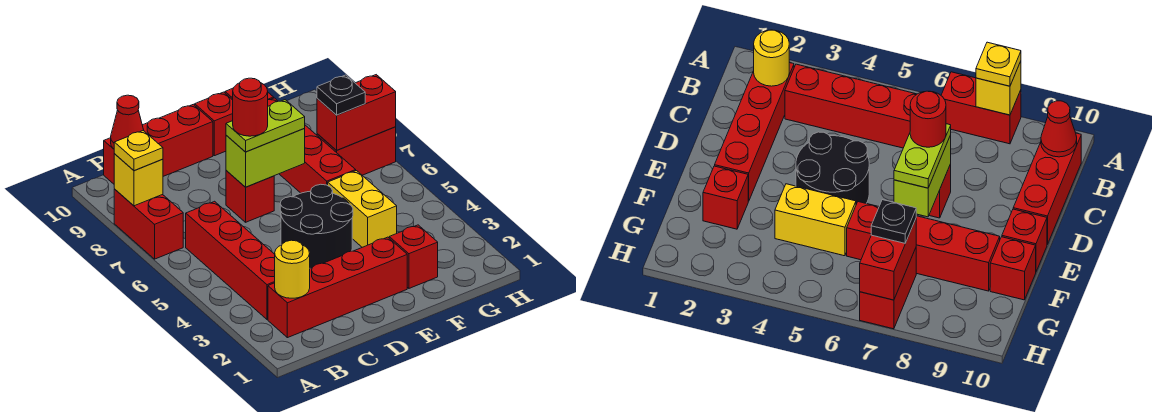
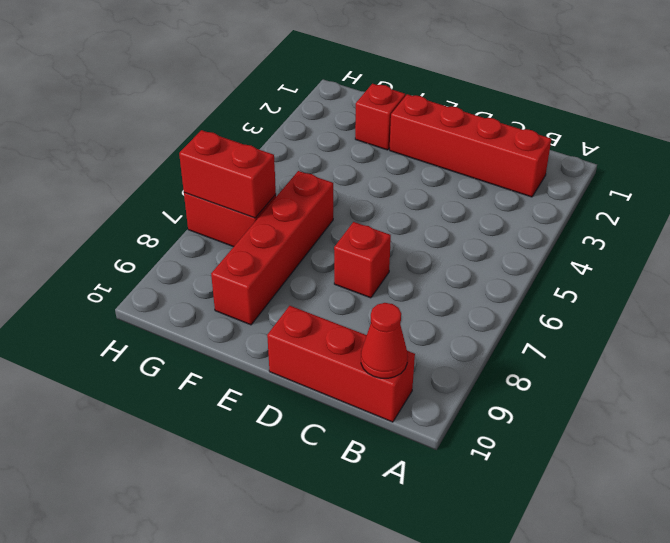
none -> red 1x2 brick [114,189,183,259]
none -> red 1x4 brick [186,201,275,319]
none -> black 2x2 round brick [280,184,353,268]

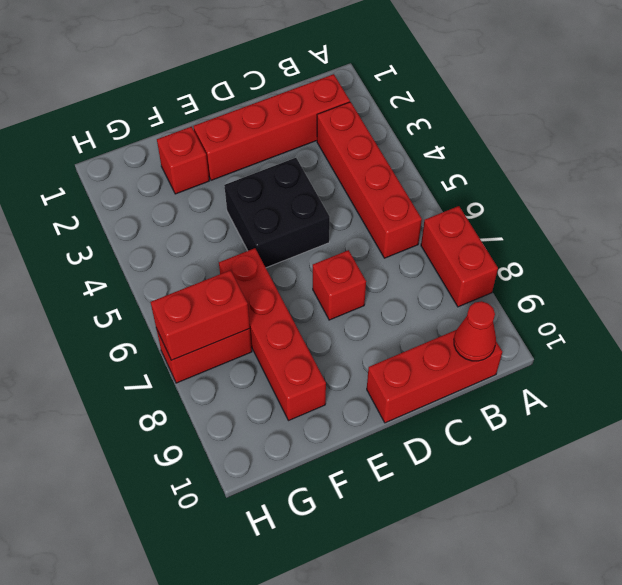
black 2x2 brick [224,158,330,268] -> black 2x2 round brick [280,184,353,268]
none -> red 1x1 brick [195,92,233,156]
none -> yellow 1x2 brick [328,171,397,247]
none -> red 1x1 brick [990,237,1036,300]

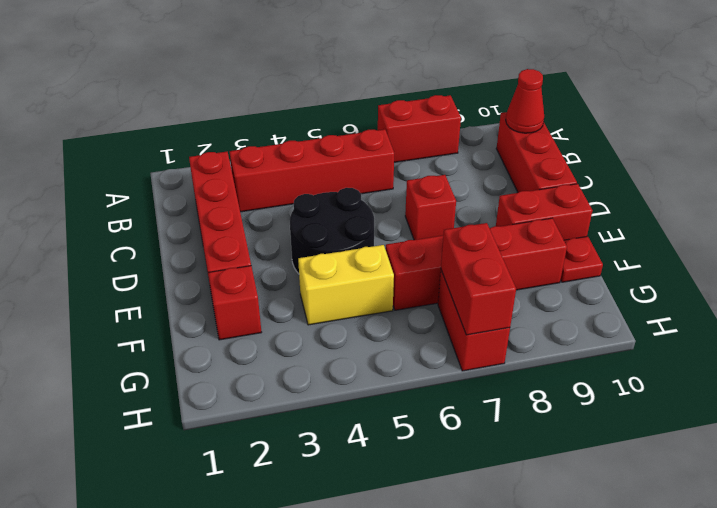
red 1x2 brick [496,184,593,240] -> red 1x1 brick [195,92,233,156]
red 1x1 plate [561,236,603,282] -> red 1x1 brick [990,237,1036,300]
none -> yellow 1x1 brick [114,154,163,206]
none -> yellow 1x1 round brick [275,240,310,298]
none -> lime 1x2 brick [226,129,305,187]

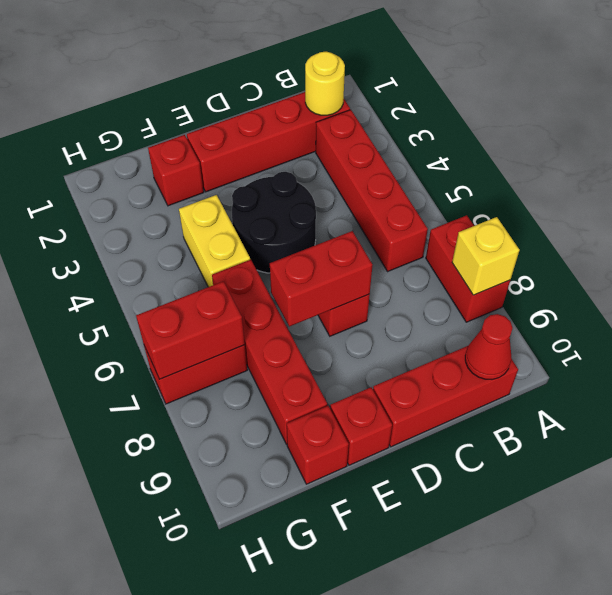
red 1x2 brick [270,231,372,326] -> lime 1x2 brick [226,129,305,187]
none -> yellow 1x1 plate [114,131,163,171]
none -> lime 1x2 plate [226,100,305,152]
none -> black 1x1 plate [317,75,365,115]

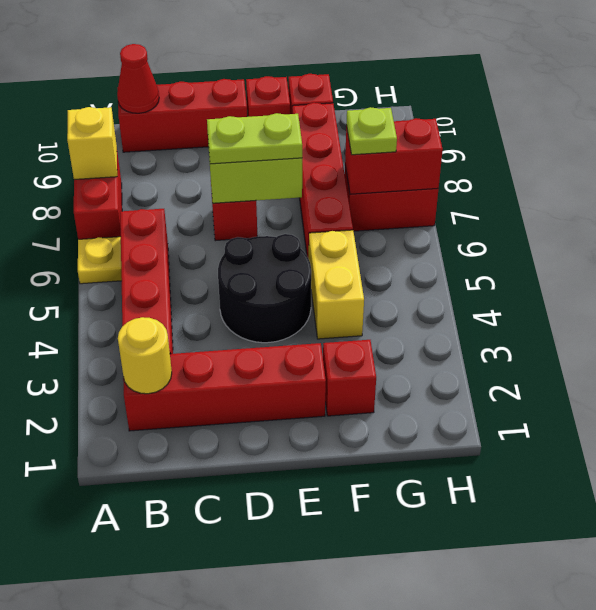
yellow 1x1 plate [78,237,122,284] -> yellow 1x1 plate moved to [114,131,163,171]
lime 1x1 plate [346,107,397,155] -> black 1x1 plate [317,75,365,115]
none -> red 1x1 round brick [233,78,268,136]

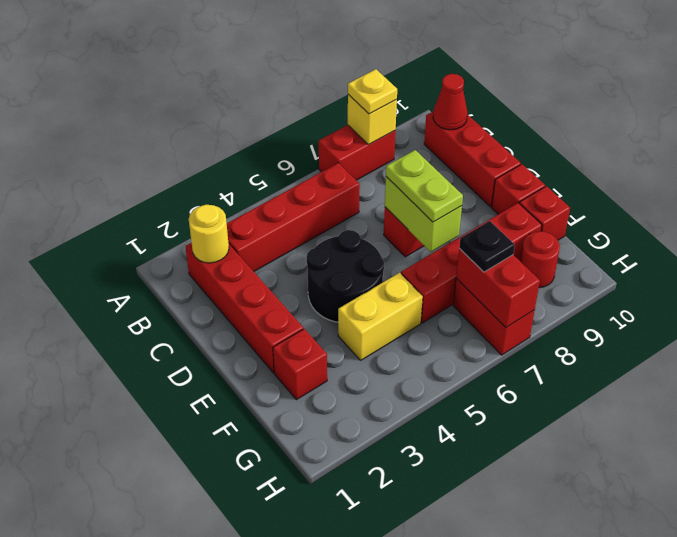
red 1x1 round brick [520,231,560,288] -> red 1x1 round brick moved to [233,78,268,136]

